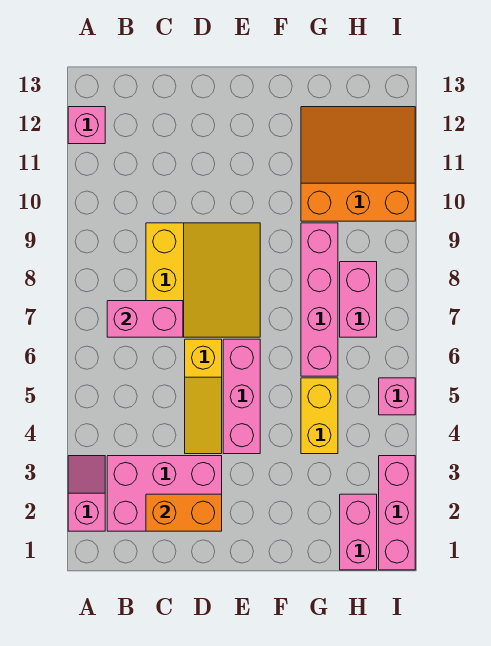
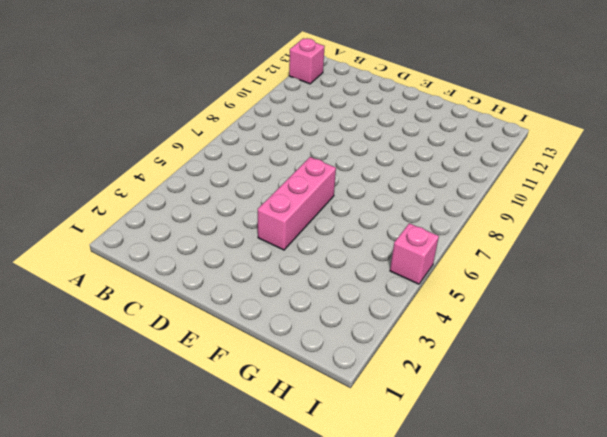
none -> pink 1x2 slope [68,456,105,531]
none -> pink 2x3 brick [107,456,222,531]
none -> yellow 3x3 slope [146,223,260,337]

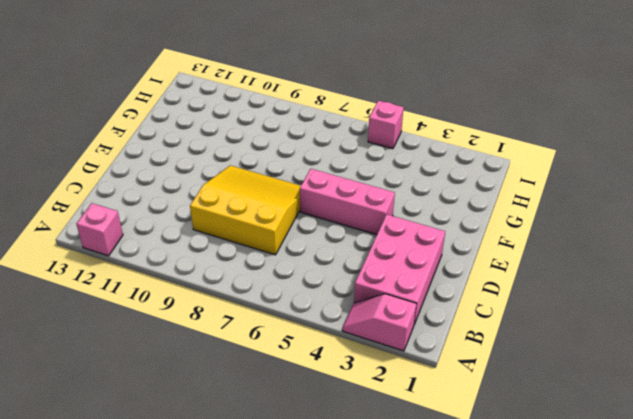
none -> yellow 1x3 slope [185,339,222,454]
none -> yellow 1x2 brick [301,378,338,454]
none -> pink 1x4 brick [301,223,338,376]

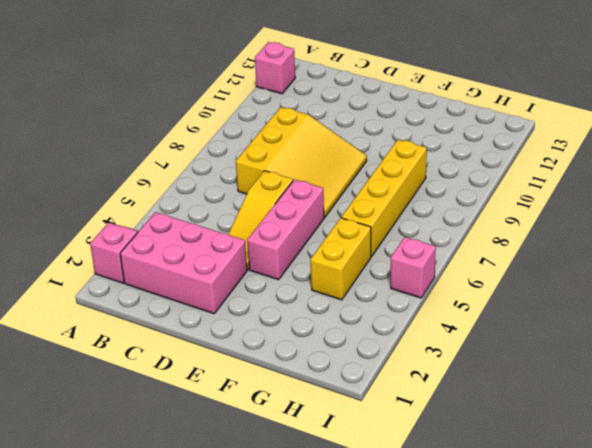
yellow 1x4 brick [341,140,427,256] -> pink 1x4 brick [301,223,338,376]
none -> orange 3x3 slope [301,107,415,221]
none -> pink 1x2 brick [340,494,377,570]
none -> pink 1x2 brick [340,262,377,337]

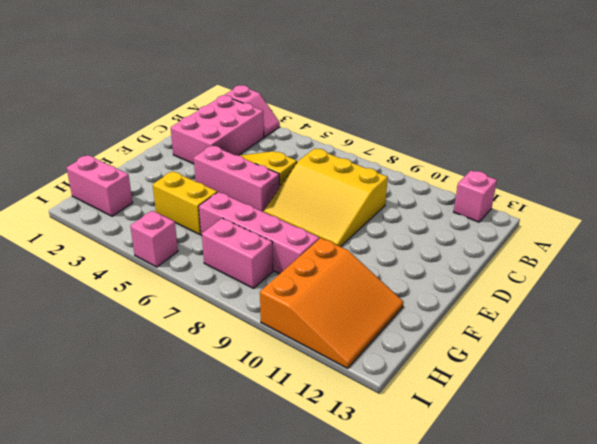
none -> pink 1x3 brick [379,456,415,570]
none -> pink 1x2 brick [107,301,183,337]
none -> orange 1x2 brick [146,494,222,531]

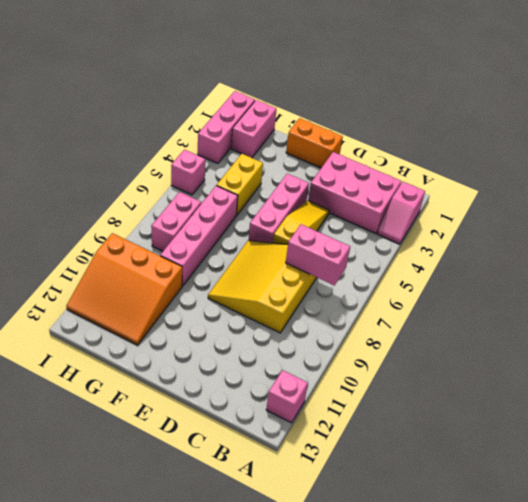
orange 1x2 brick [286,118,343,168] -> orange 1x2 brick moved to [146,494,222,531]

